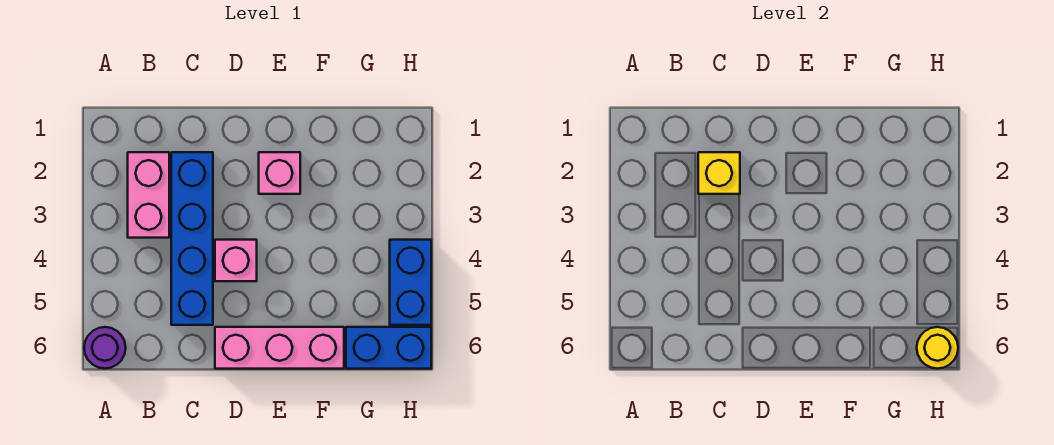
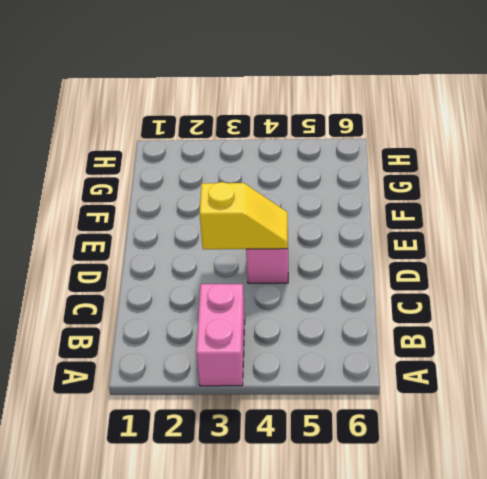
pink 1x2 brick [196,284,245,386] -> pink 1x2 brick turned to [128,152,169,238]
yellow 1x2 slope [200,182,288,249] -> none
none -> purple 1x1 round brick [84,327,126,369]
none -> blue 1x4 brick [171,152,213,325]

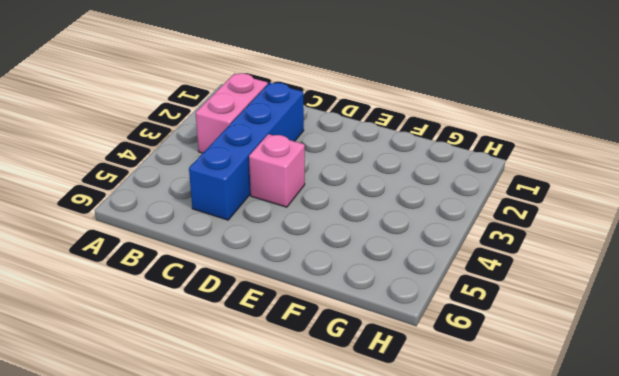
none -> purple 1x1 round brick [84,327,126,369]
none -> pink 1x3 brick [215,327,344,369]

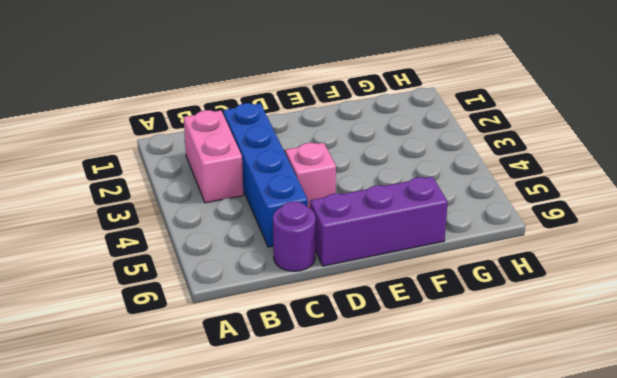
purple 1x1 round brick [273,202,316,271] -> purple 1x1 round brick moved to [84,327,126,369]
purple 1x3 brick [310,177,448,266] -> pink 1x3 brick [215,327,344,369]
none -> pink 1x1 brick [259,152,300,194]
none -> blue 1x2 brick [346,327,431,369]

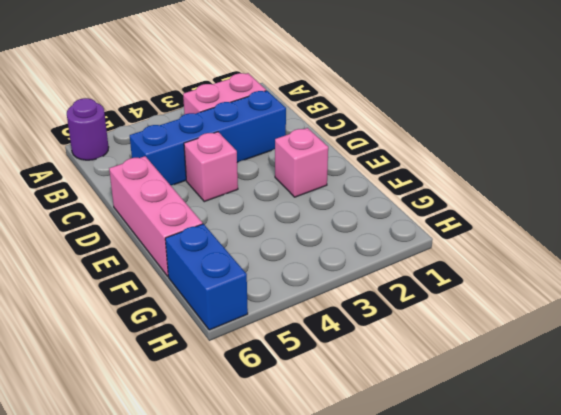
none -> blue 1x2 brick [390,240,431,325]
none -> yellow 1x1 brick [698,152,740,194]

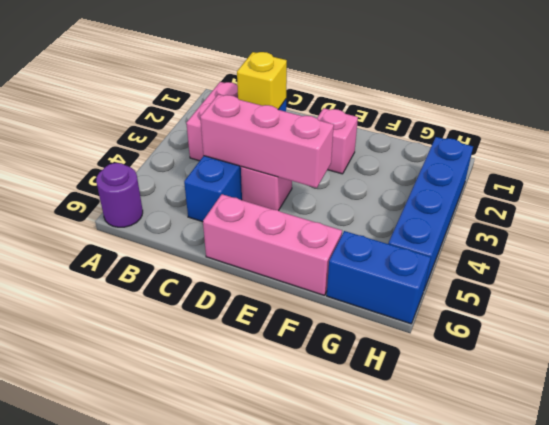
pink 1x3 brick [200,94,334,188] -> none
blue 1x4 brick [388,137,473,289] -> blue 1x2 brick [390,240,431,325]
none -> yellow 1x1 round brick [917,327,958,369]

